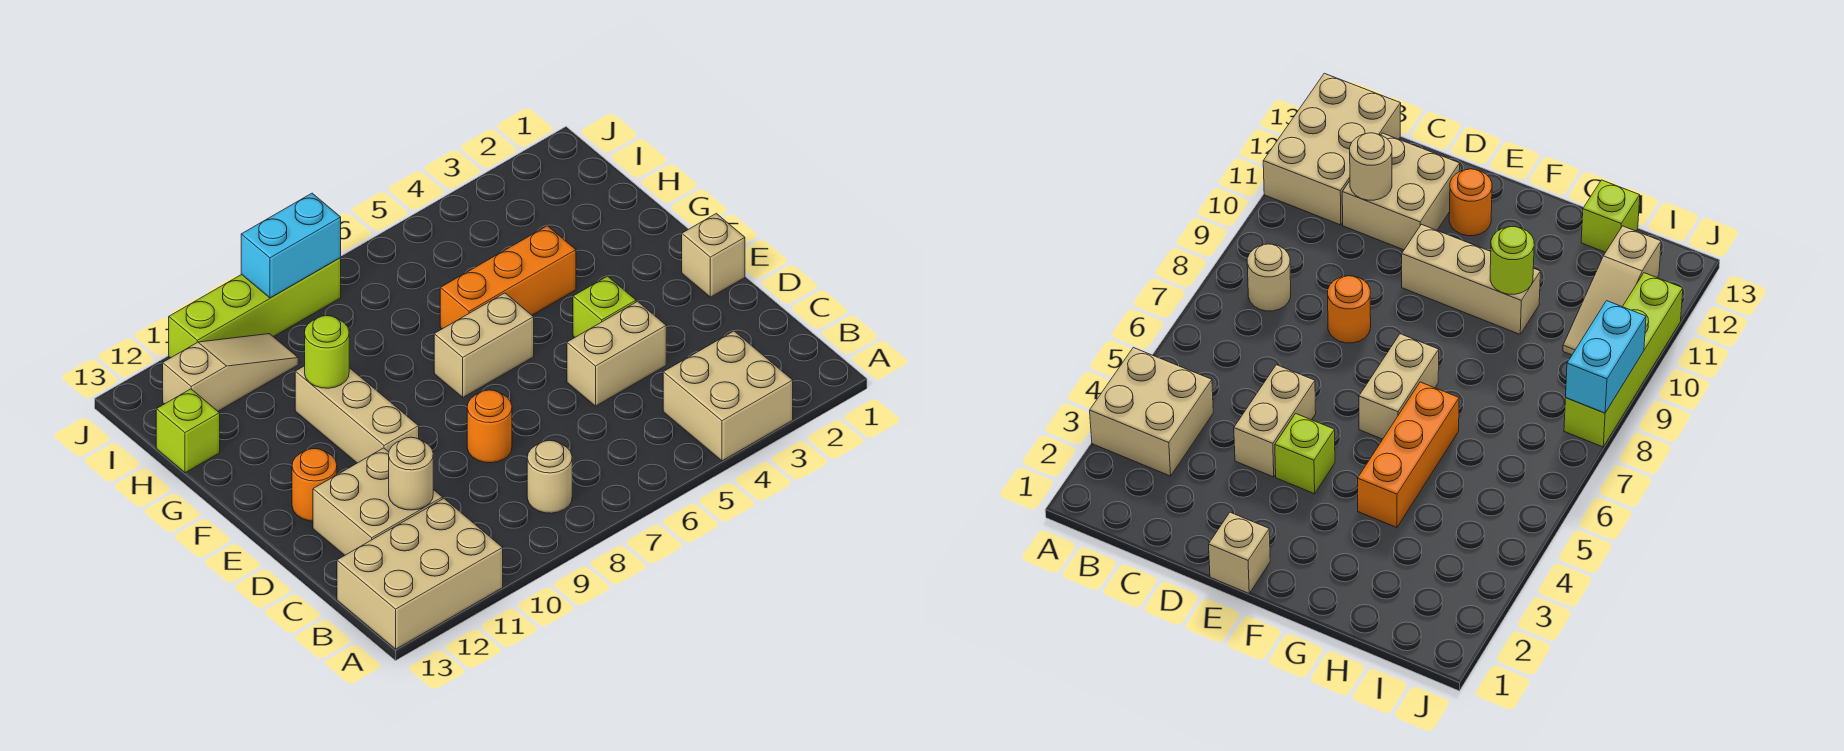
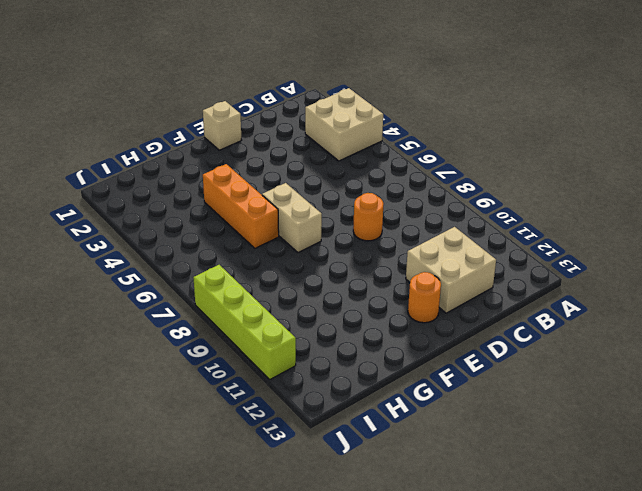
none -> tan 2x3 brick [337,499,503,649]
none -> tan 1x1 round brick [527,440,572,513]
none -> tan 1x2 brick [567,301,666,406]

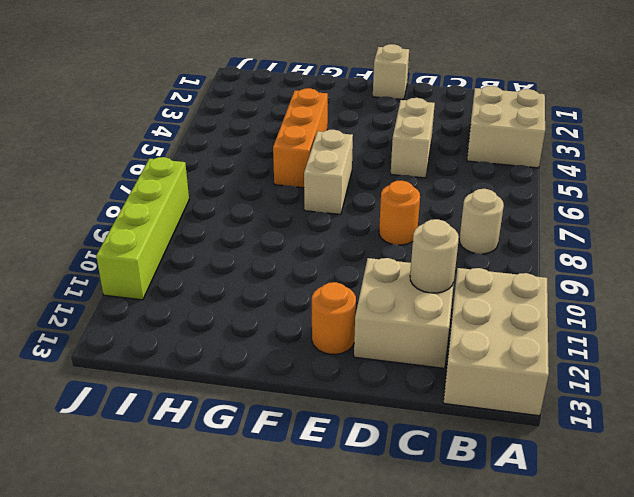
none -> lime 1x1 brick [573,276,636,338]
none -> tan 1x3 brick [295,366,419,463]
none -> lime 1x1 brick [156,389,220,473]

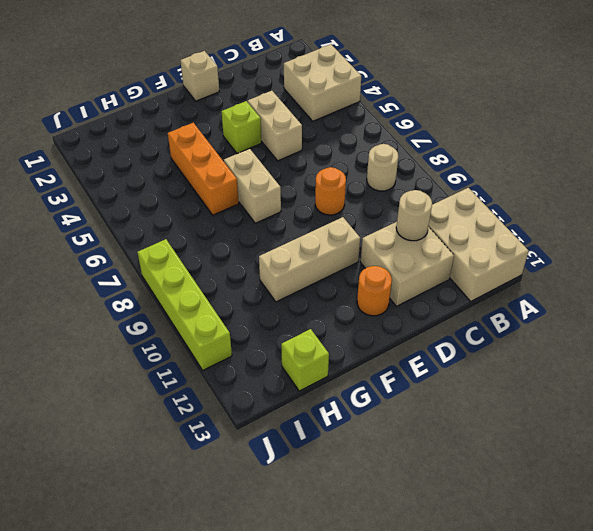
none -> tan 1x3 slope [163,334,298,411]
none -> lime 1x1 round brick [305,316,349,388]
none -> cyan 1x2 brick [241,193,341,298]

